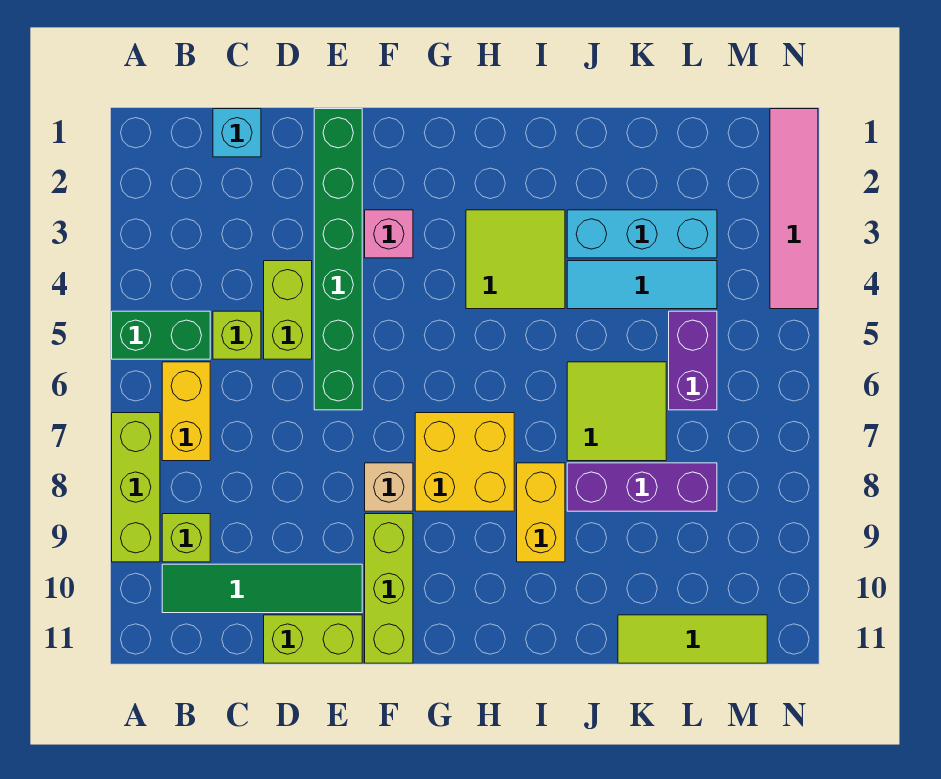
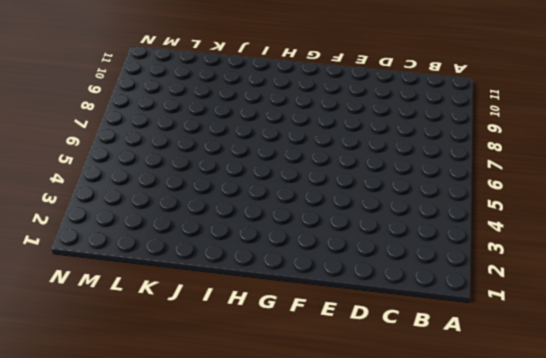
none -> green 1x2 brick [112,311,210,359]
none -> lime 1x3 brick [112,413,160,562]
none -> yellow 1x2 brick [162,362,210,461]

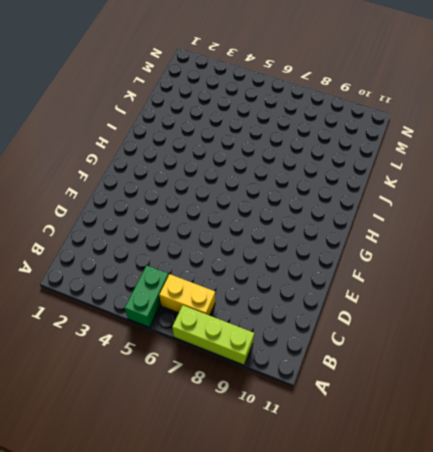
none -> lime 1x1 brick [162,514,210,562]
none -> green 1x4 tile [162,564,362,613]
none -> cyan 1x1 brick [213,109,261,157]

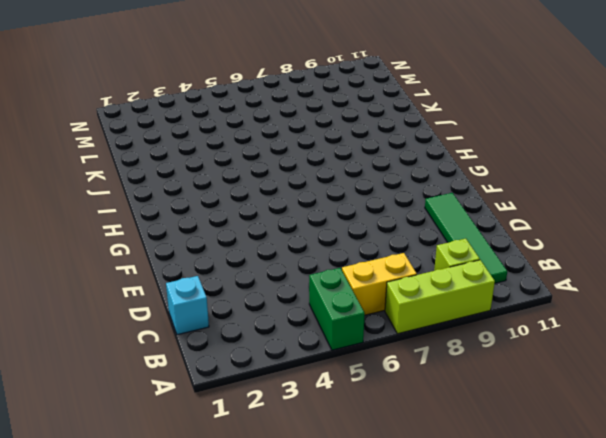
none -> lime 1x1 brick [213,311,261,359]
none -> lime 1x2 brick [264,261,312,359]
none -> lime 1x2 brick [264,615,362,663]

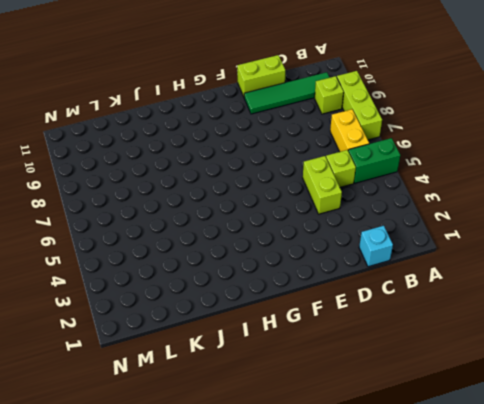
none -> green 1x6 brick [314,109,362,410]
none -> pink 1x1 brick [365,210,413,258]
none -> tan 1x1 brick [365,463,413,511]

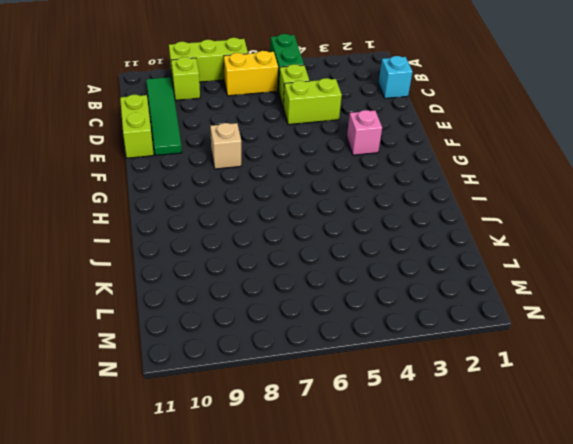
none -> green 1x6 brick [314,109,362,410]
none -> lime 1x3 brick [365,514,413,663]
none -> yellow 2x2 brick [415,413,514,511]

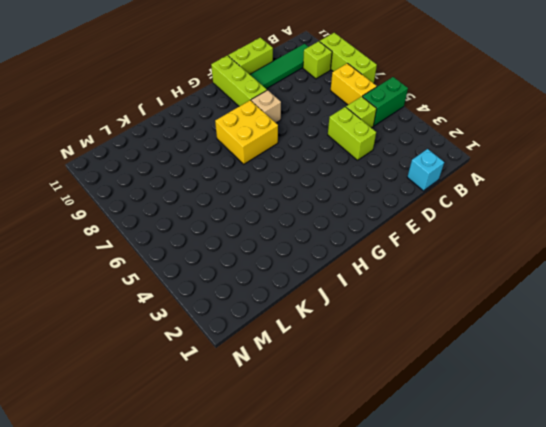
none -> green 1x6 brick [314,109,362,410]
none -> pink 1x1 brick [365,210,413,258]
none -> lime 2x2 tile [466,210,565,309]

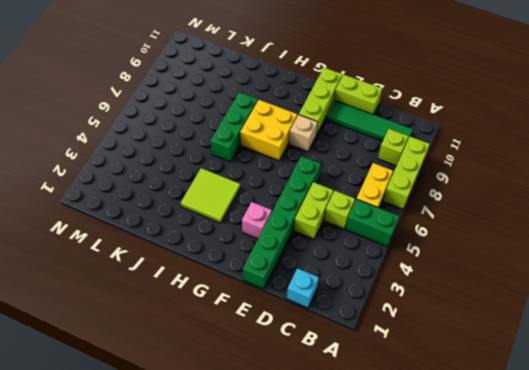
green 1x3 brick [211,92,258,162] -> yellow 1x2 brick [517,463,565,562]
none -> cyan 1x3 brick [567,210,717,258]
none -> cyan 1x3 tile [567,261,717,309]
none -> lime 2x2 tile [567,362,666,461]

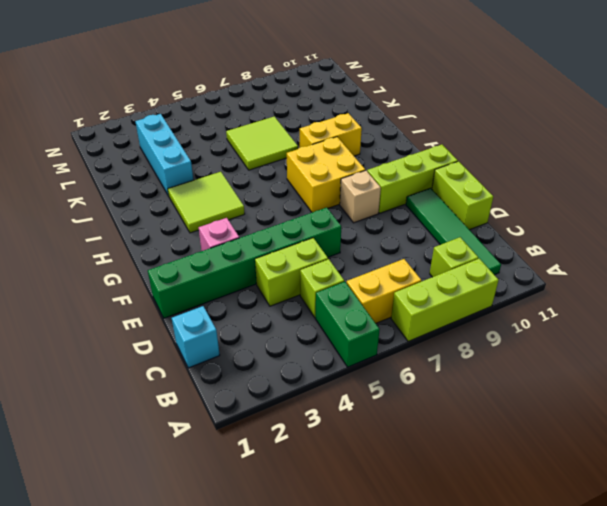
none -> cyan 1x3 tile [567,261,717,309]
none -> purple 1x3 brick [567,463,717,511]
none -> lime 1x3 tile [618,615,767,663]

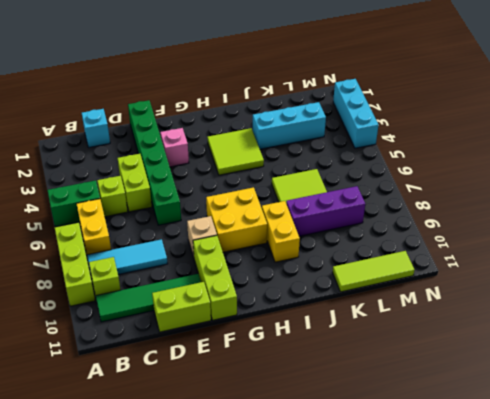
cyan 1x3 tile [87,239,168,274] -> cyan 1x3 tile moved to [567,261,717,309]
cyan 1x3 brick [333,79,378,148] -> pink 1x4 tile [770,109,818,309]
none -> purple 1x2 brick [669,311,717,410]

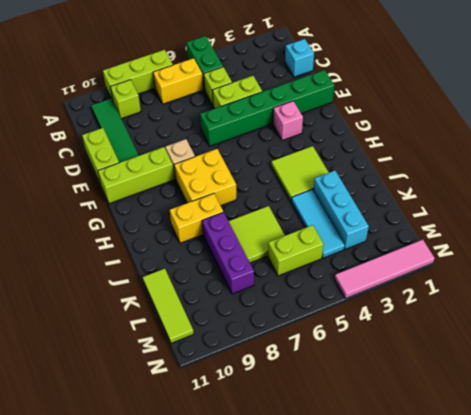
lime 1x2 brick [268,225,324,276] -> purple 1x2 brick [669,311,717,410]

